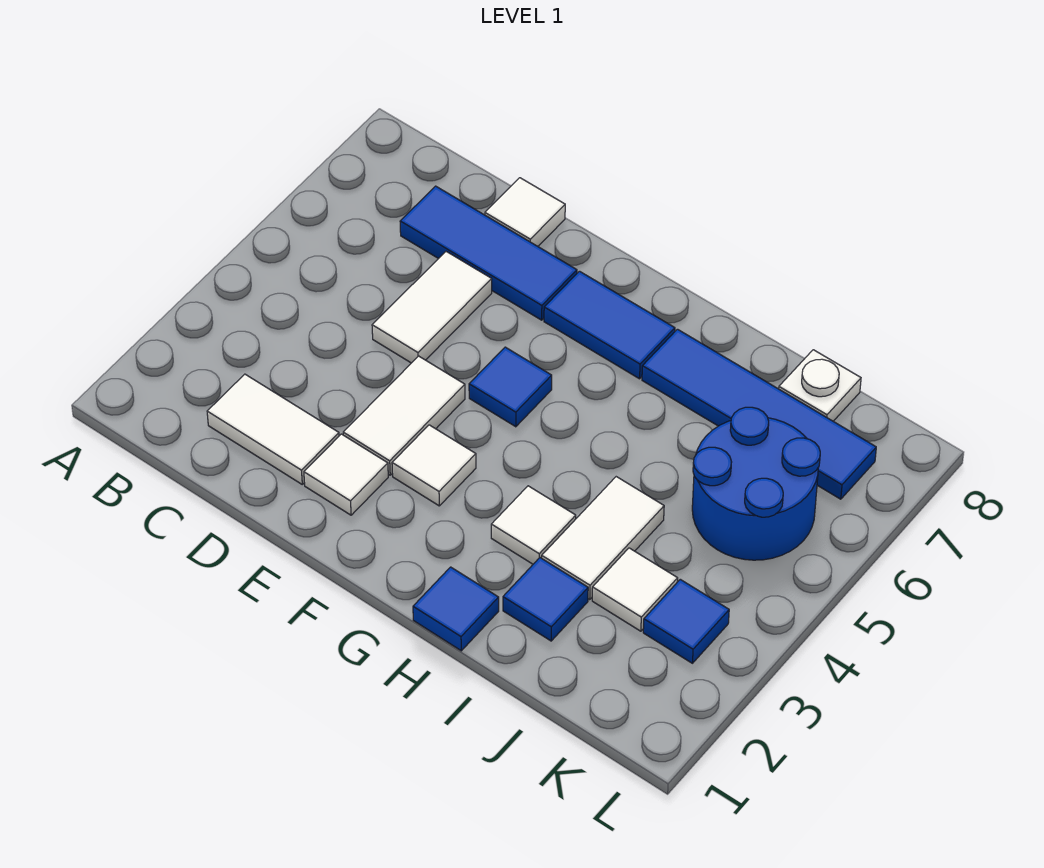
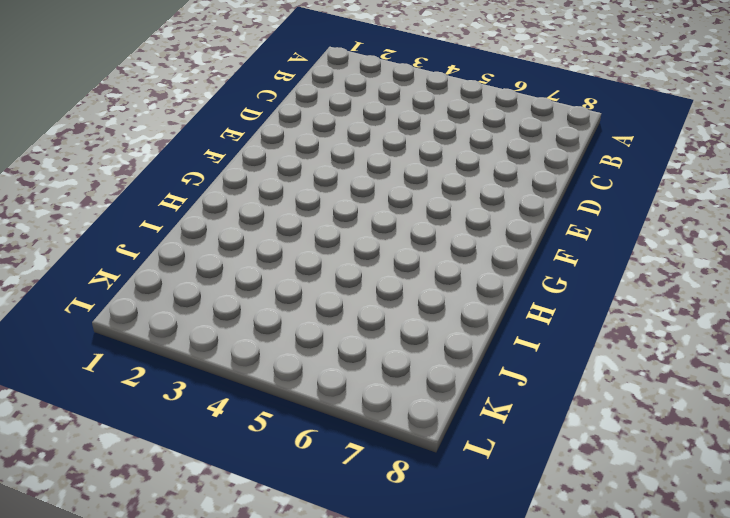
none -> white 1x2 tile [207,374,339,484]
none -> blue 1x3 tile [400,186,577,320]
none -> white 1x2 tile [372,252,492,363]

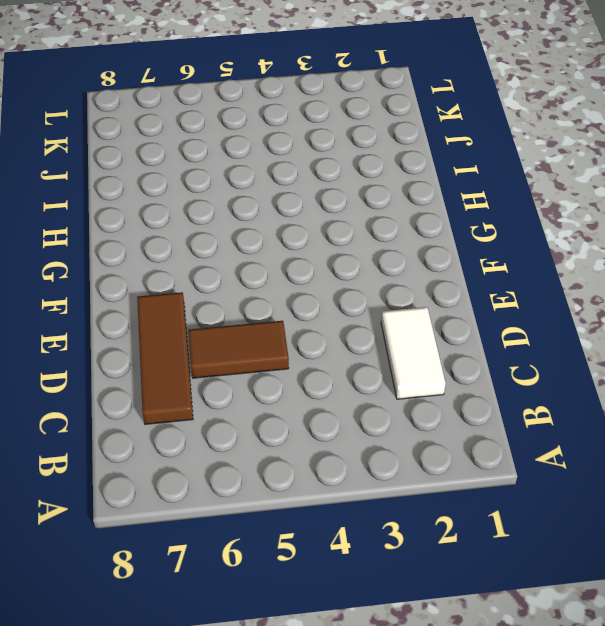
brown 1x3 tile [137,292,193,424] -> blue 1x3 tile [400,186,577,320]
brown 1x2 tile [188,321,289,378] -> white 1x2 tile [372,252,492,363]
none -> white 1x1 tile [485,178,565,246]
none -> white 1x1 tile [304,434,388,515]
none -> white 1x2 tile [343,356,465,475]

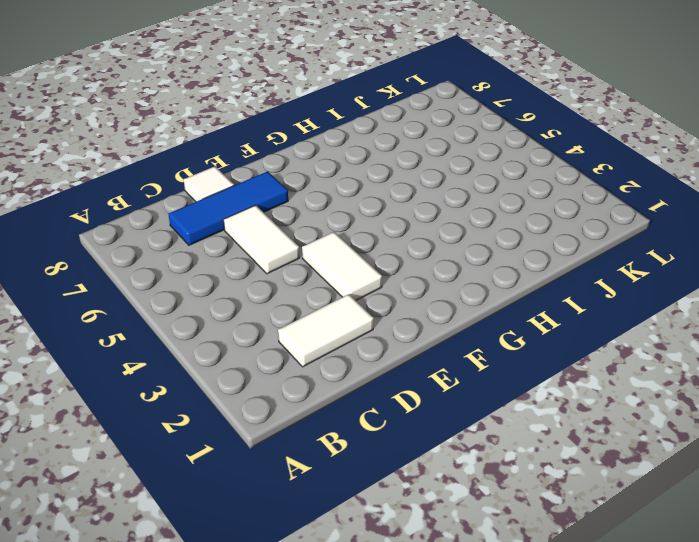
none -> white 1x1 tile [304,434,388,515]
none -> white 1x1 tile [392,425,476,506]
none -> blue 1x1 tile [469,347,552,427]

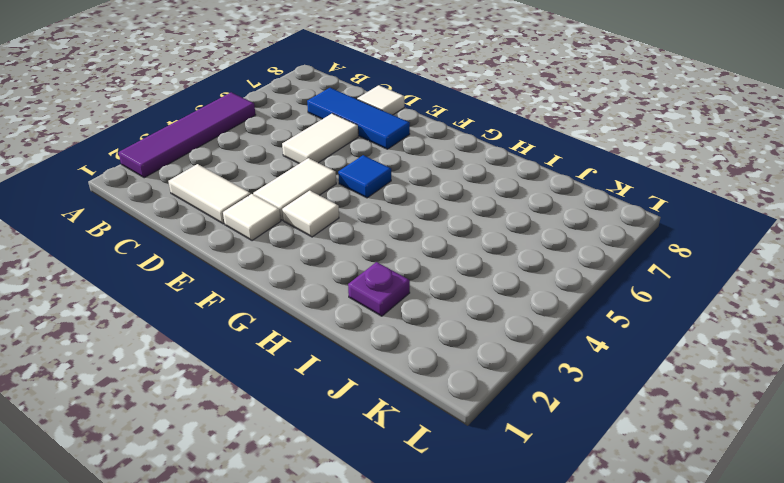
purple 1x4 tile [119,92,256,178] -> none
purple 1x1 plate [348,262,410,316] -> blue 1x1 tile [503,558,588,641]
none -> blue 1x2 tile [544,271,675,379]
none -> blue 1x1 tile [413,567,499,651]
none -> white 1x1 tile [491,486,576,564]

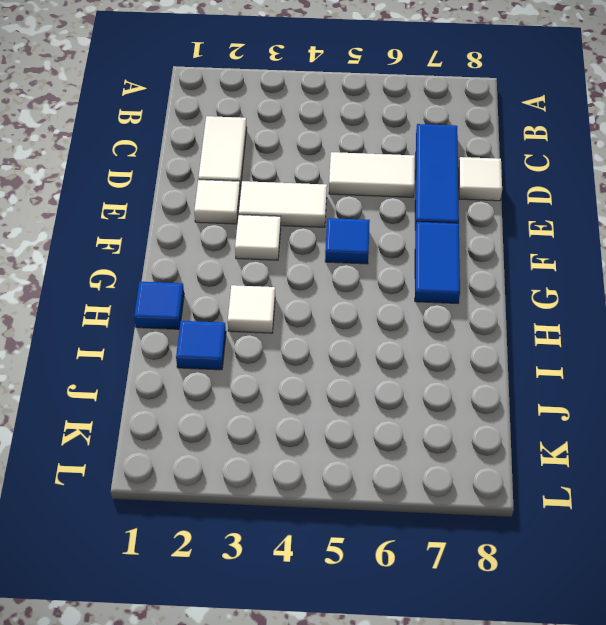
none -> blue 1x4 tile [642,329,876,499]
none -> white 1x2 tile [542,477,664,599]
none -> white 1x1 tile [592,548,678,631]

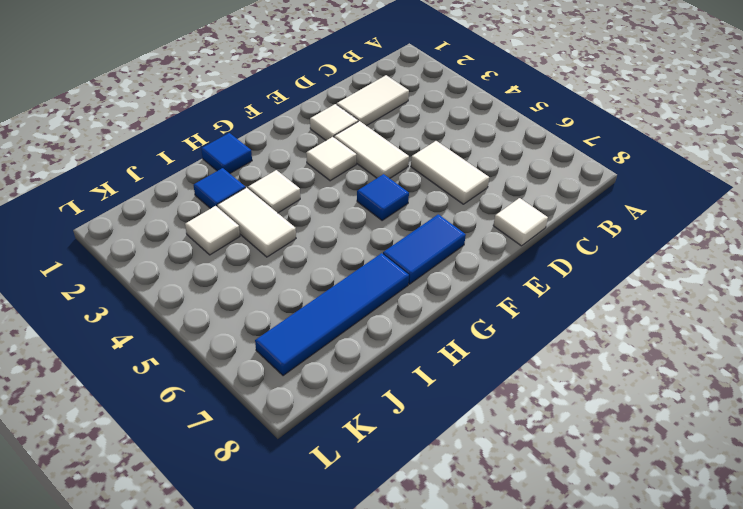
none -> blue 1x3 tile [400,186,577,320]
none -> blue 2x2 round brick [692,407,820,560]
none -> white 1x1 plate [779,350,861,421]

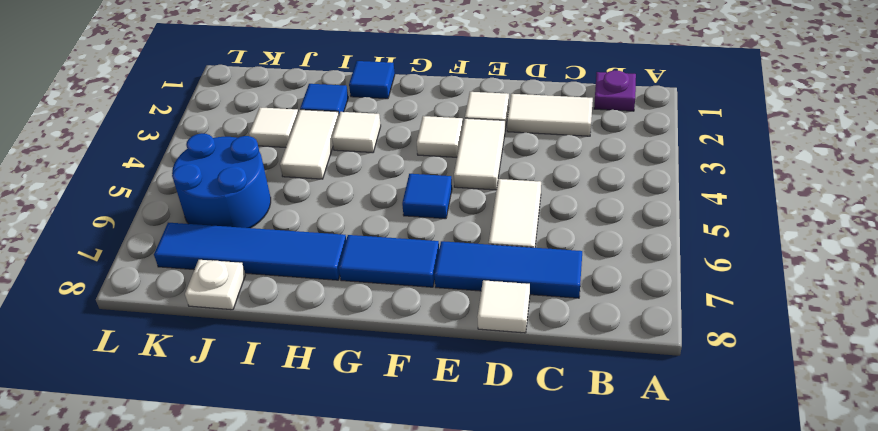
purple 1x1 plate [594,70,636,111] -> none
none -> blue 1x1 tile [643,579,729,663]

